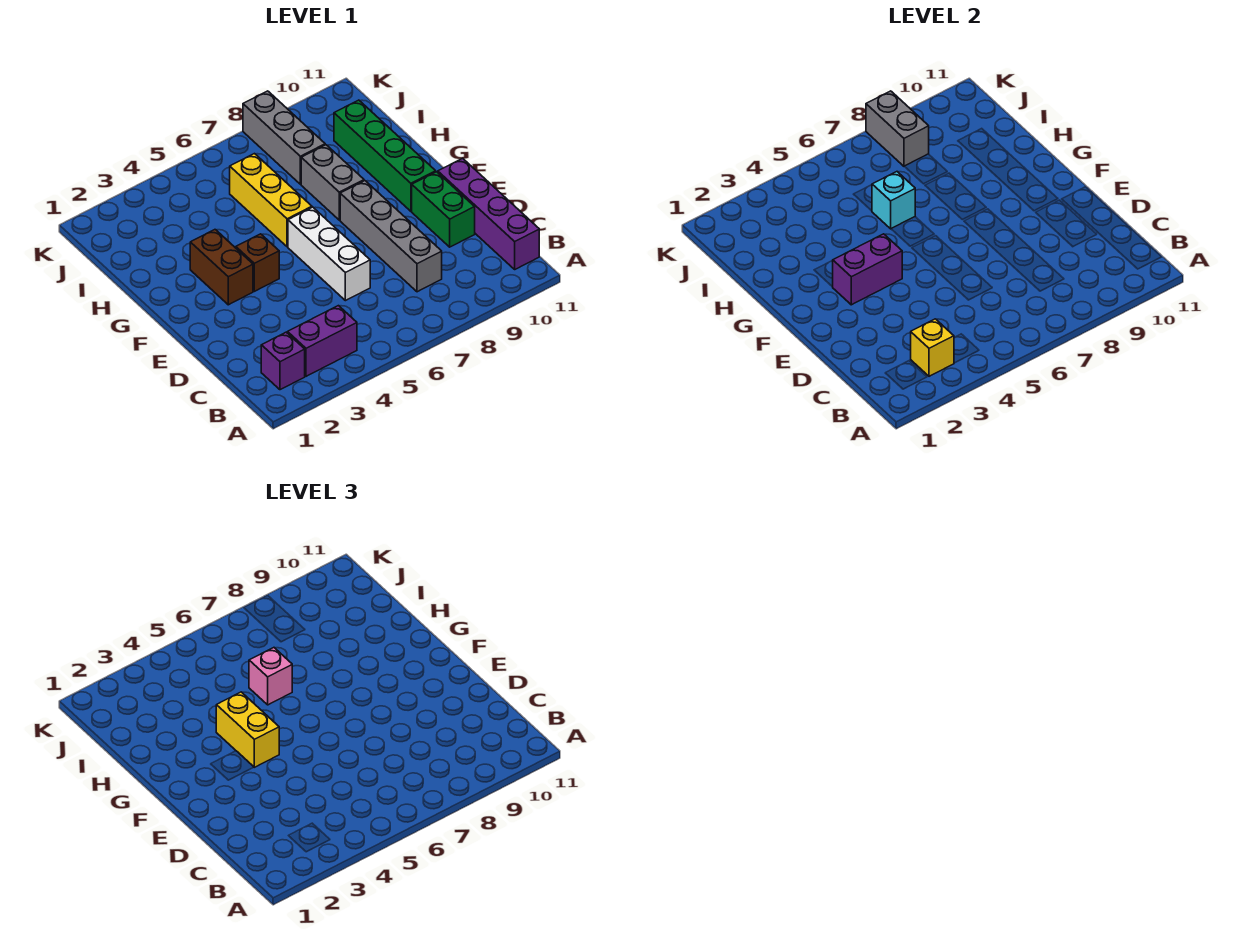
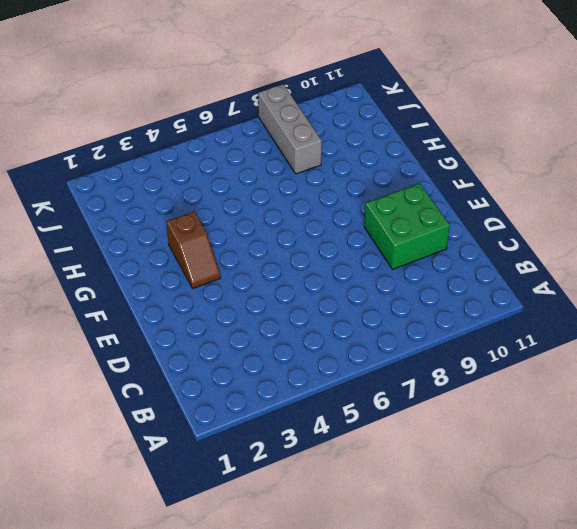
green 2x2 brick [364,183,450,269] -> green 1x2 brick [412,172,475,247]
brown 1x2 slope [166,212,221,288] -> brown 1x2 brick [190,230,253,305]
none -> purple 1x1 brick [261,332,305,390]
none -> purple 1x2 brick [288,306,357,376]
none -> purple 1x4 brick [438,158,539,269]

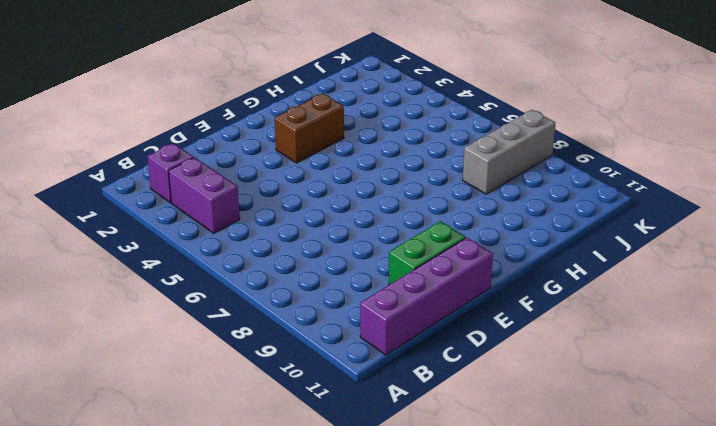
none -> grey 1x4 brick [340,181,442,292]
none -> white 1x3 brick [288,207,370,301]
none -> brown 1x1 brick [236,234,279,291]

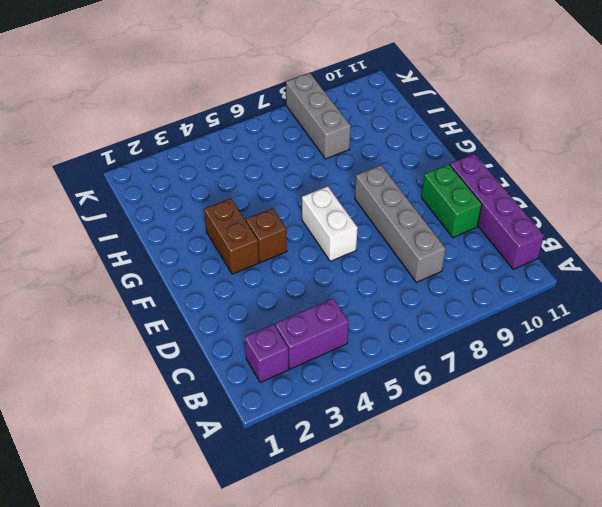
white 1x2 brick [302,186,358,261] -> white 1x3 brick [288,207,370,301]
none -> green 1x4 brick [334,100,436,211]
none -> yellow 1x3 brick [230,154,312,247]
none -> grey 1x2 brick [301,145,364,220]

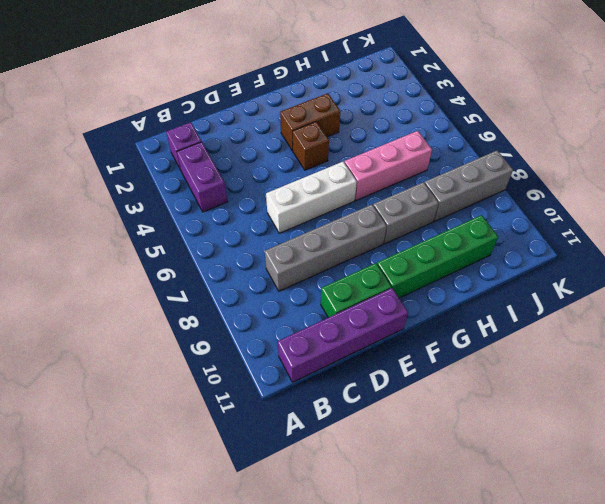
pink 1x3 brick [344,131,432,201] -> yellow 1x3 brick [230,154,312,247]
none -> yellow 1x1 brick [911,319,954,376]
none -> purple 1x2 brick [833,234,902,305]
none -> cyan 1x1 brick [872,172,915,229]

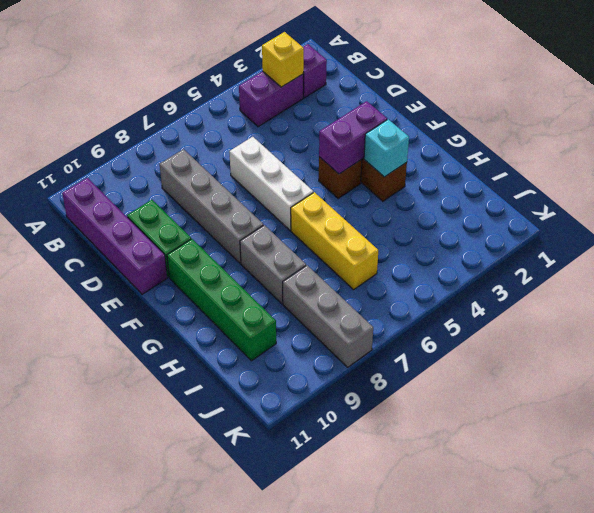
cyan 1x1 brick [364,119,409,177] -> cyan 1x1 brick moved to [872,172,915,229]
none -> grey 1x2 brick [866,91,929,166]
none -> yellow 1x2 brick [216,692,279,767]
none -> pink 1x1 brick [249,648,292,705]

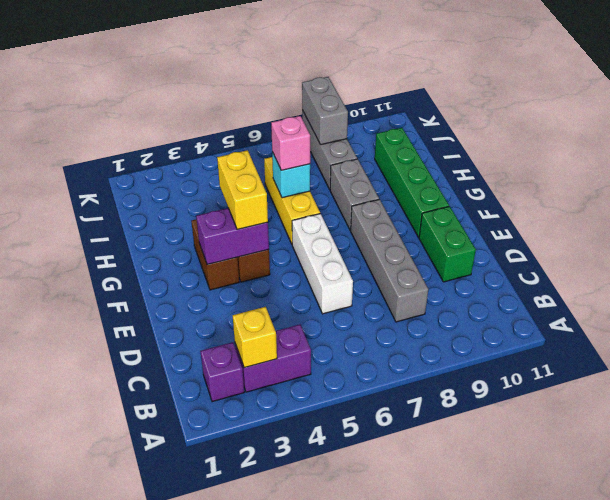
none -> purple 1x4 brick [438,158,539,269]

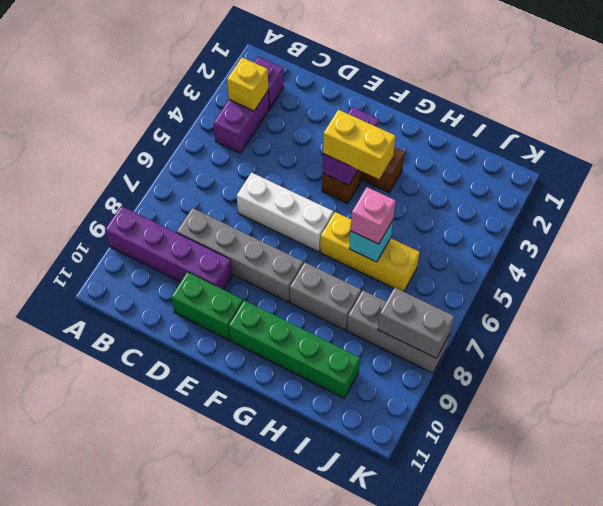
purple 1x4 brick [105,206,232,290] -> purple 1x4 brick moved to [438,158,539,269]

